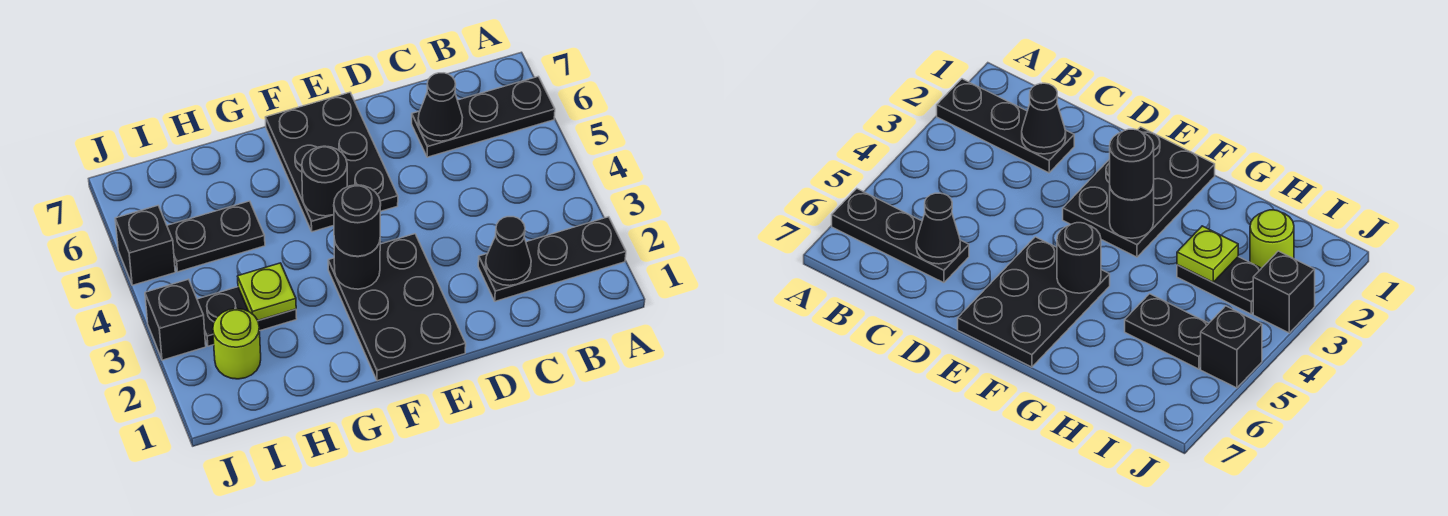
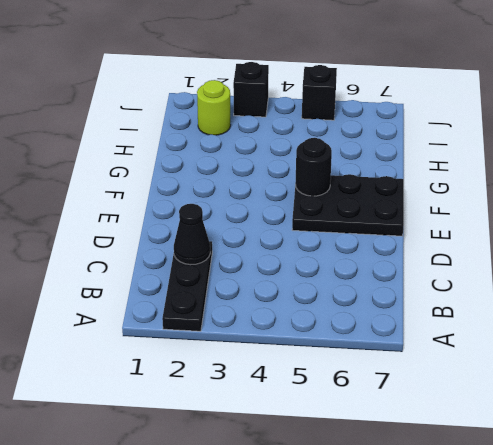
none -> black 1x3 plate [412,76,555,157]
none -> black 2x3 plate [328,234,466,381]
none -> black 1x2 plate [197,287,297,346]

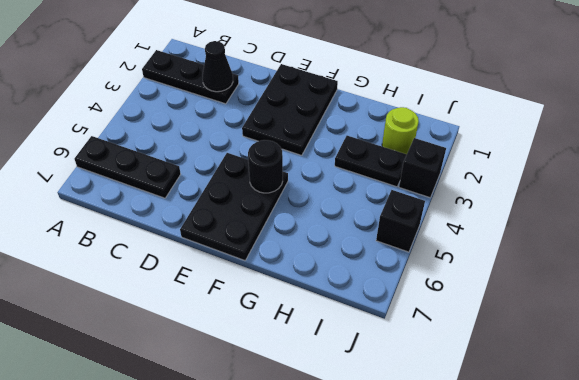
none -> black 1x2 plate [167,201,265,272]
none -> black 1x1 cone [418,73,462,141]
none -> black 1x1 round brick [334,240,380,289]

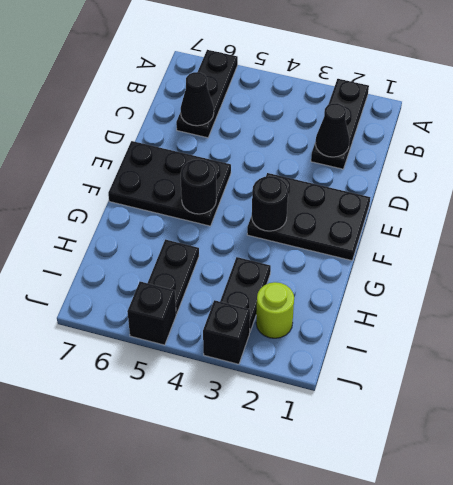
none -> lime 1x1 plate [238,263,296,320]
none -> black 1x1 round brick [334,185,381,256]

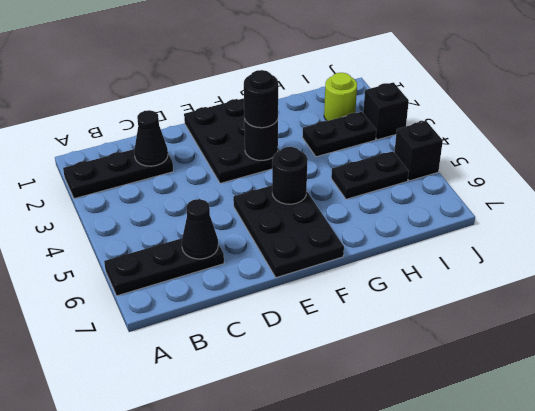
none -> lime 1x1 plate [238,263,296,320]

